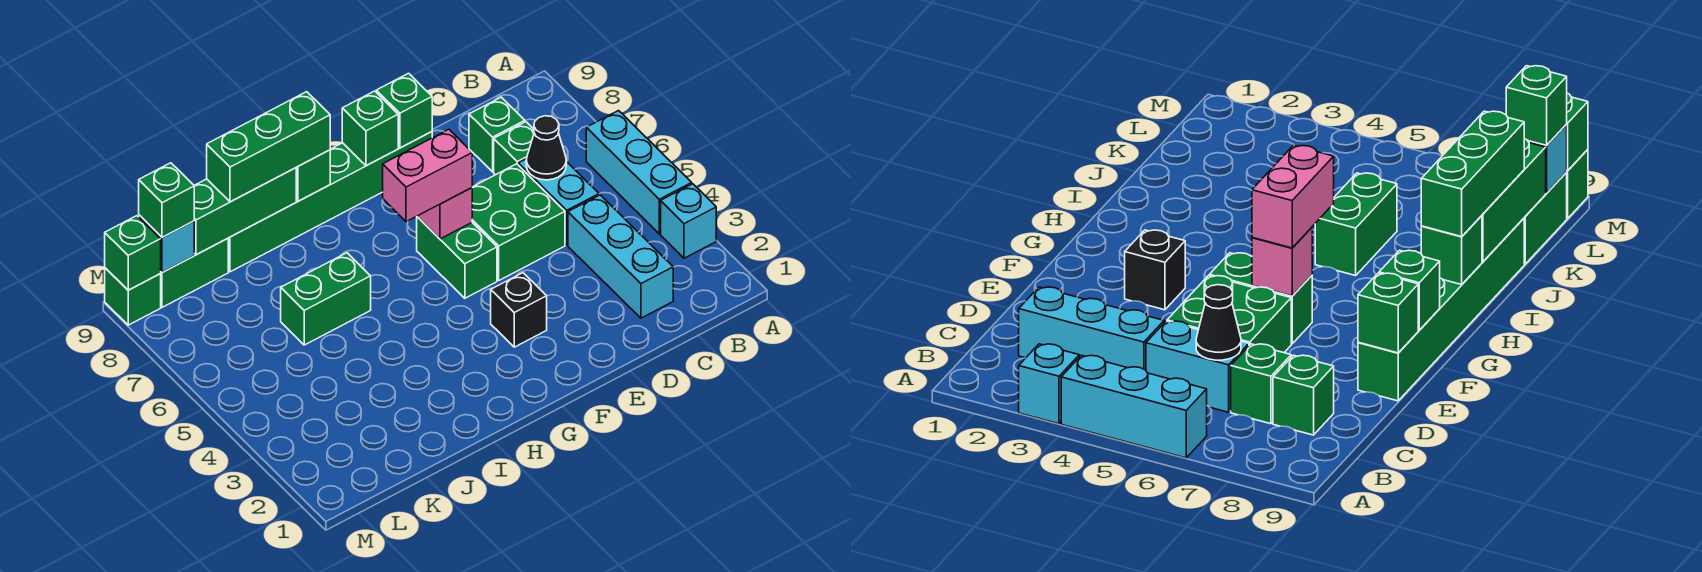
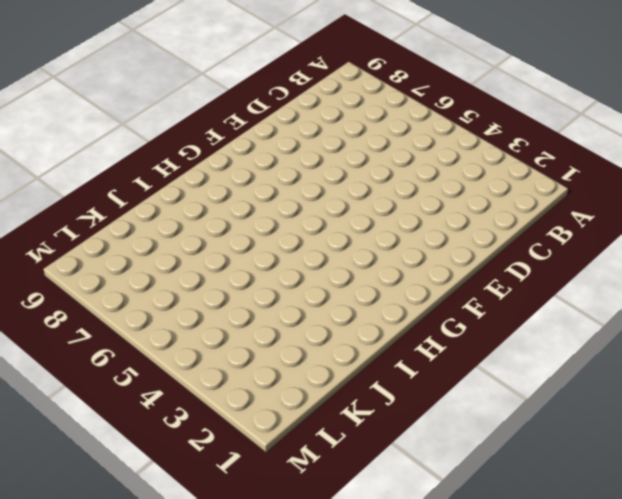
none -> cyan 1x1 brick [661,184,716,258]
none -> cyan 1x3 brick [586,111,692,234]
none -> cyan 1x3 brick [568,195,673,318]

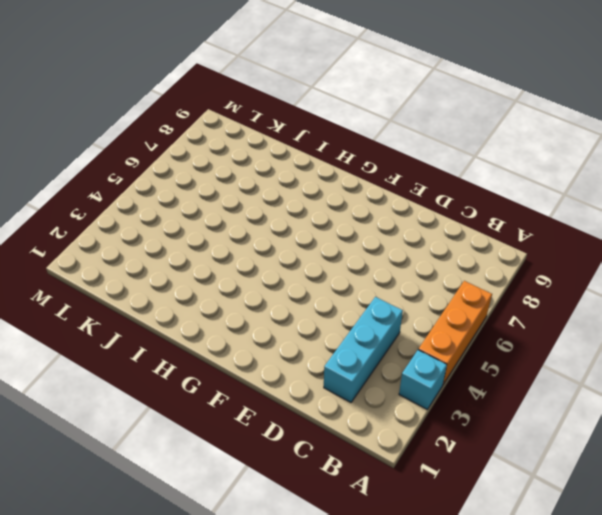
orange 1x3 brick [419,281,492,384] -> cyan 1x3 brick [586,111,692,234]
none -> cyan 1x2 brick [518,159,599,245]
none -> green 1x1 brick [494,122,534,175]
none -> green 1x1 brick [469,97,525,172]

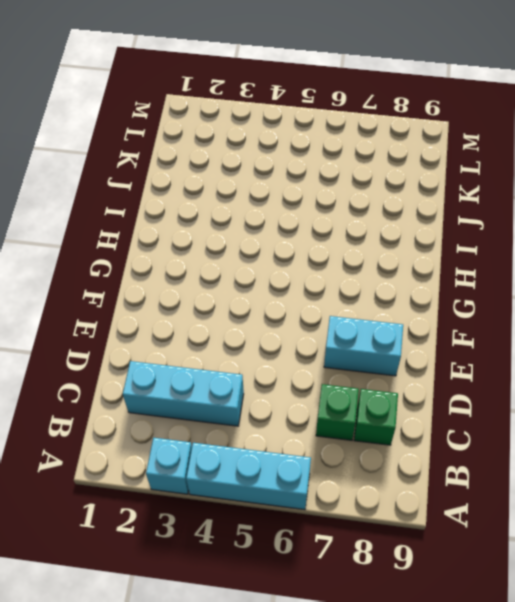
cyan 1x2 brick [324,316,403,376] -> cyan 1x2 brick moved to [518,159,599,245]
none -> green 2x2 brick [472,164,565,280]
none -> green 1x6 brick [228,132,432,272]
none -> black 1x1 brick [491,273,547,347]

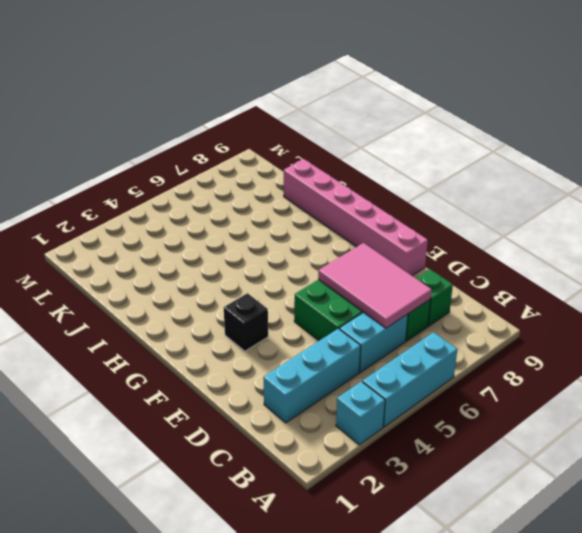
pink 2x3 tile [318,243,432,328] -> black 1x1 cone [526,116,566,180]
pink 1x6 brick [284,159,428,275] -> green 1x6 brick [228,132,432,272]
none -> green 1x2 brick [417,217,497,298]
none -> green 1x2 brick [281,253,371,345]
none -> green 1x2 brick [160,238,228,307]

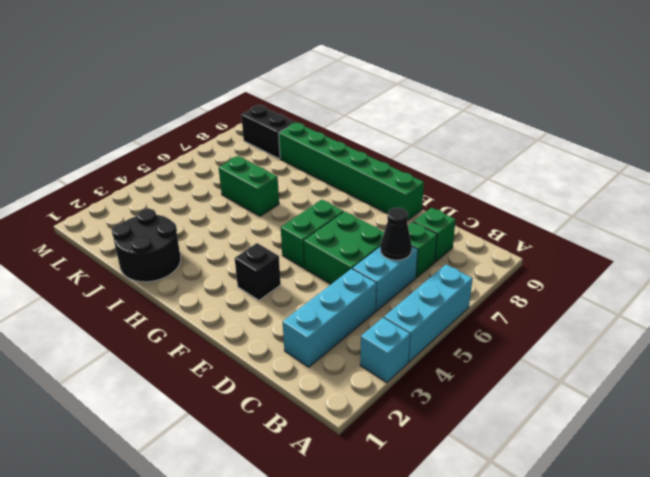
black 2x2 round brick [112,209,181,282] -> none
black 1x2 brick [241,105,295,159] -> green 1x2 brick [160,238,228,307]
none -> green 1x1 brick [105,268,161,325]
none -> green 1x1 brick [376,73,432,148]
none -> pink 1x1 brick [417,188,472,239]

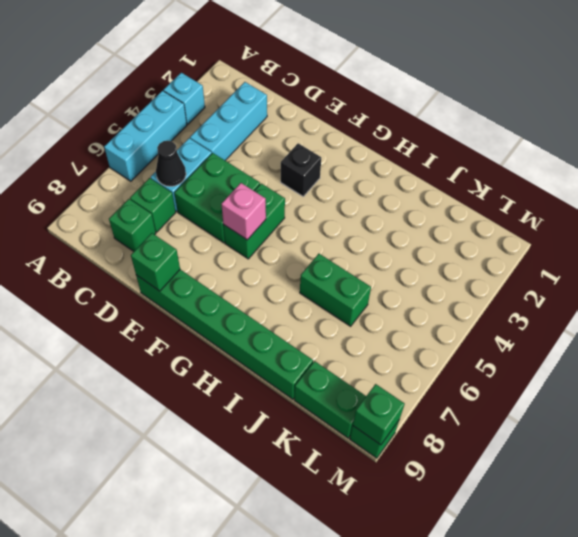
none -> green 1x1 brick [342,91,398,166]
none -> green 1x1 brick [296,150,330,201]
none -> green 1x3 brick [194,168,296,255]

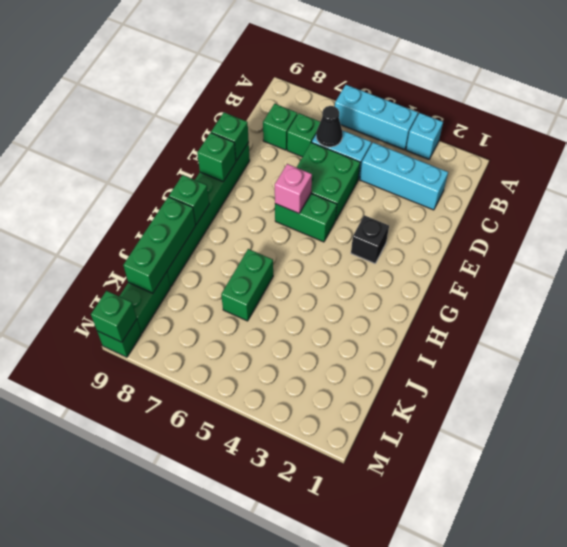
none -> cyan 1x1 brick [139,215,194,273]
none -> pink 1x2 brick [383,129,472,222]
none -> green 1x3 brick [207,92,330,202]

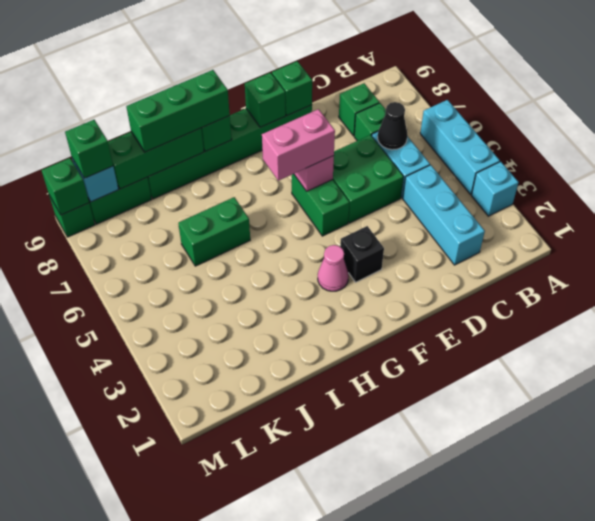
pink 1x1 cone [318,245,349,291] -> none

